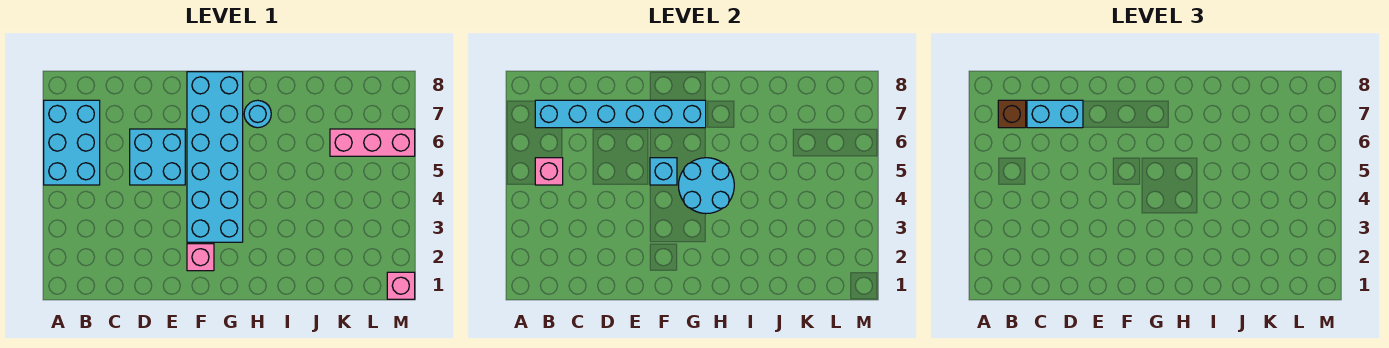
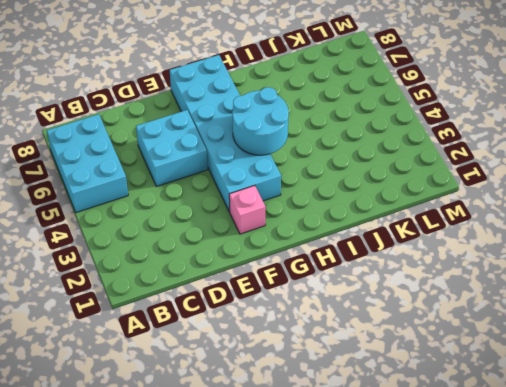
none -> cyan 1x1 round brick [244,100,271,128]
none -> pink 1x3 brick [330,129,415,156]
none -> pink 1x1 brick [387,272,415,299]

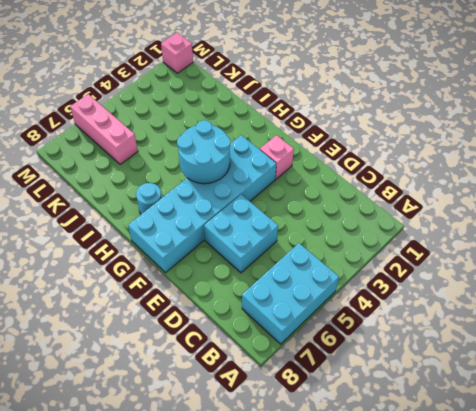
none -> pink 1x1 brick [535,158,563,185]
none -> cyan 1x6 brick [535,100,706,128]
none -> cyan 1x1 brick [650,158,677,185]

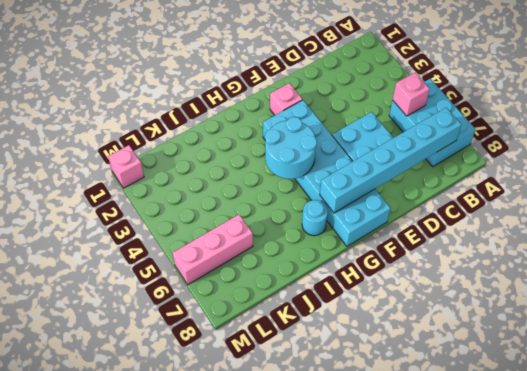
none -> cyan 1x1 brick [650,158,677,185]
none -> brown 1x1 brick [998,100,1026,128]
none -> cyan 1x2 brick [1027,100,1083,128]

